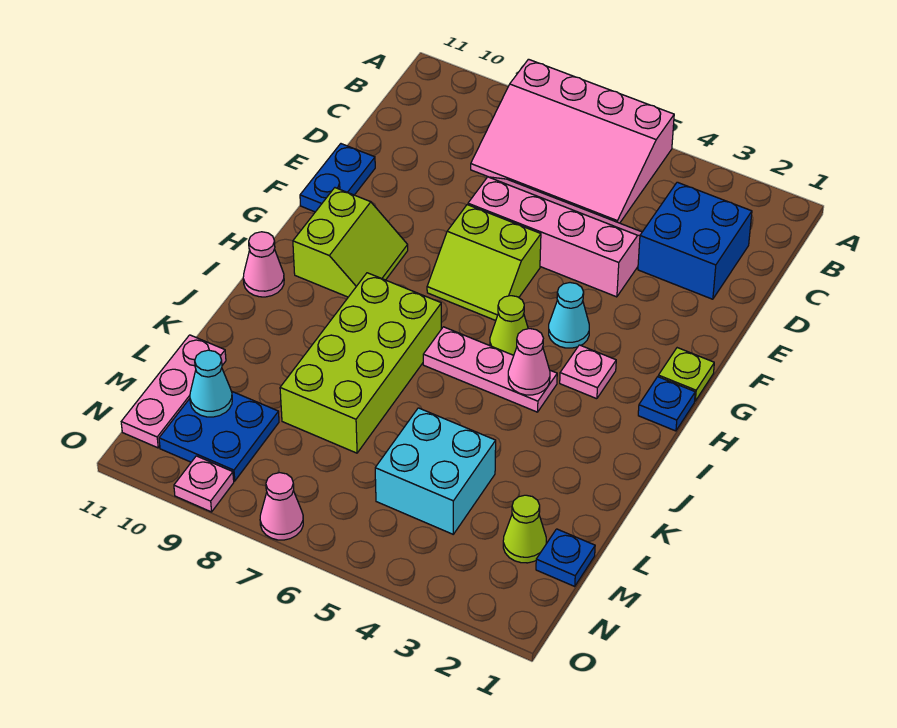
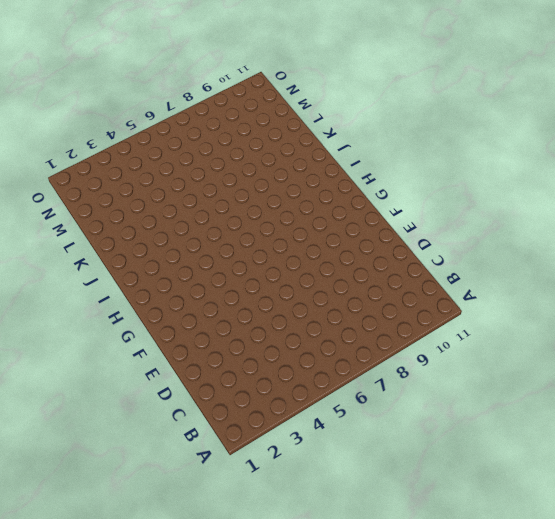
none -> pink 3x4 slope [471,59,674,223]
none -> blue 2x2 brick [638,182,752,299]
none -> pink 2x4 slope [468,177,642,297]

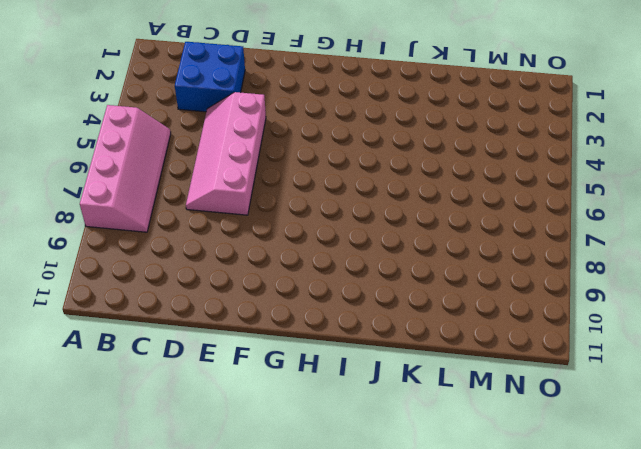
pink 2x4 slope [80,105,171,232] -> pink 3x4 slope [471,59,674,223]
none -> blue 1x2 plate [300,144,375,212]
none -> lime 2x2 slope [427,205,541,321]
none -> lime 1x1 plate [658,348,714,401]

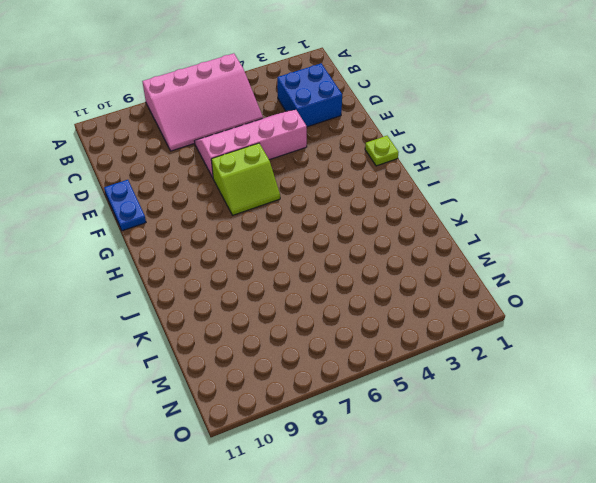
none -> cyan 1x1 cone [549,283,589,348]
none -> lime 2x2 slope [293,188,408,297]
none -> blue 1x1 plate [638,377,695,431]

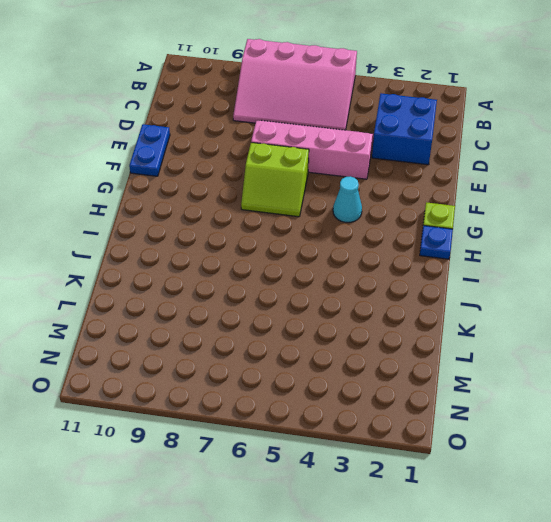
none -> lime 2x2 slope [293,188,408,297]
none -> pink 1x1 plate [560,345,616,399]
none -> lime 1x1 cone [490,296,528,355]

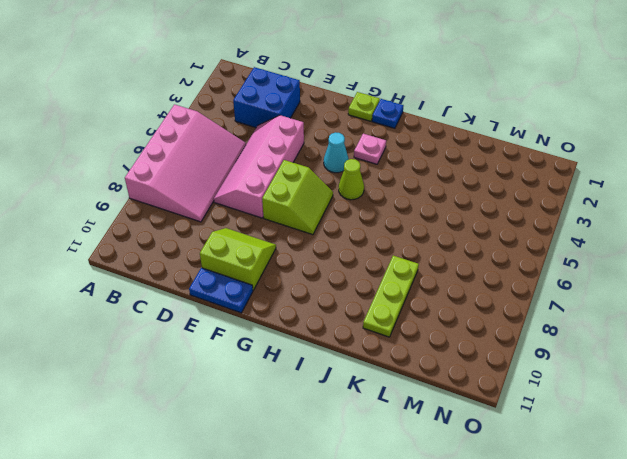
lime 2x2 slope [200,228,276,290] -> lime 2x2 slope moved to [293,188,408,297]
lime 1x3 plate [363,256,419,337] -> lime 2x4 brick [280,273,441,453]
none -> pink 1x3 plate [423,327,557,412]
none -> pink 1x1 cone [243,232,284,297]
none -> cyan 2x2 brick [375,408,496,534]

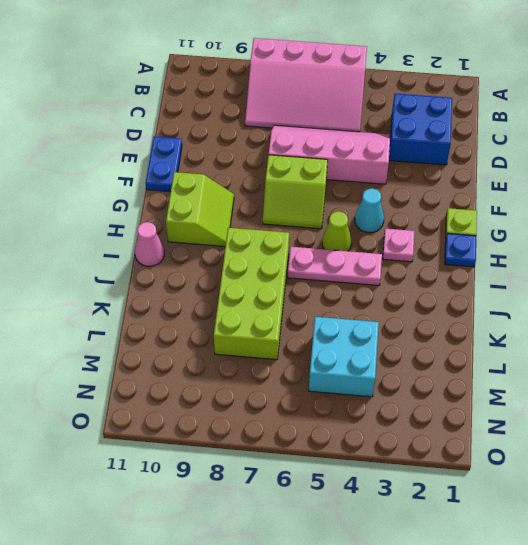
none -> pink 1x3 plate [121,335,226,448]
none -> blue 1x1 plate [536,529,595,586]
none -> lime 1x1 cone [503,495,546,563]

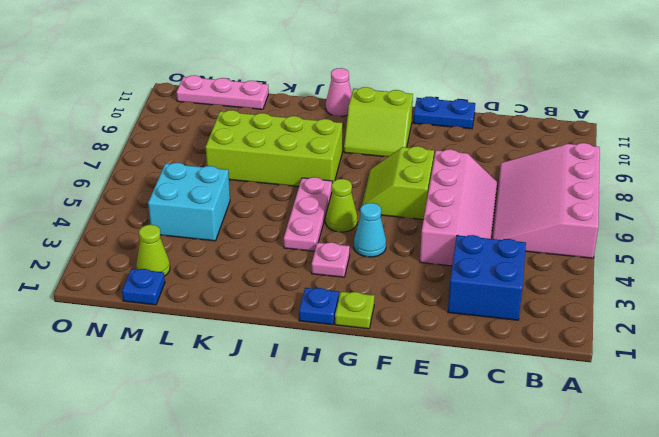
none -> blue 2x2 plate [159,392,279,481]
none -> pink 1x1 cone [260,473,303,540]
none -> pink 1x1 plate [174,456,234,512]

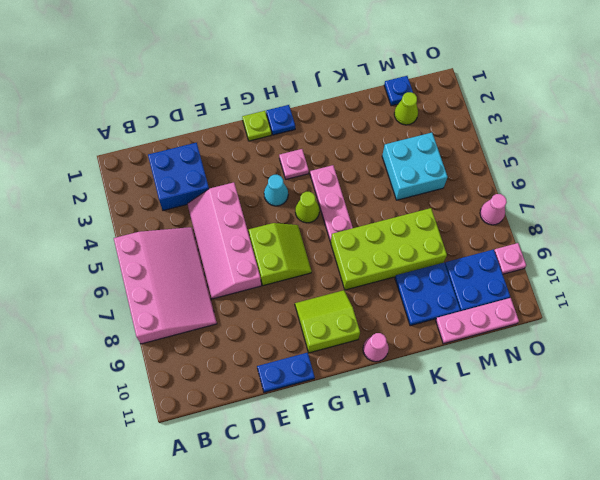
blue 2x2 plate [395,263,460,326] -> none
none -> pink 1x1 cone [508,329,550,395]
none -> cyan 1x1 cone [190,350,232,417]

